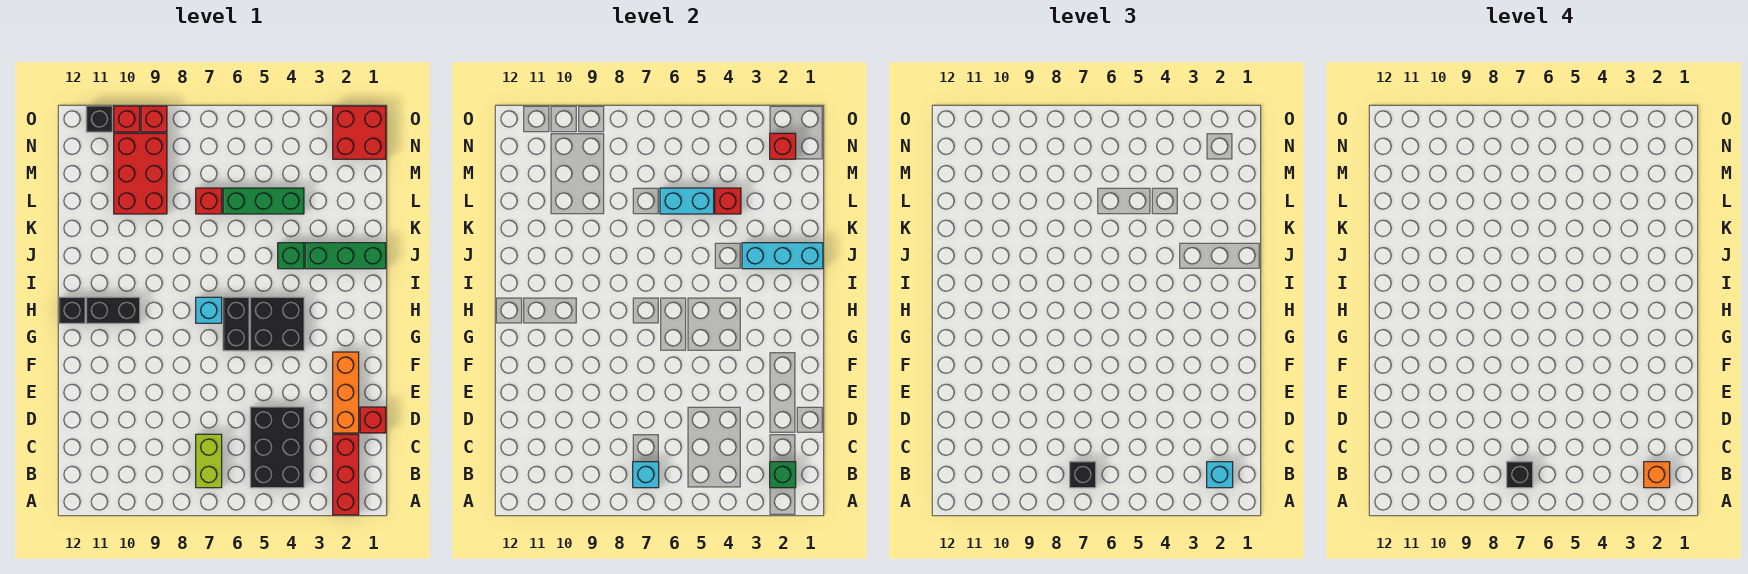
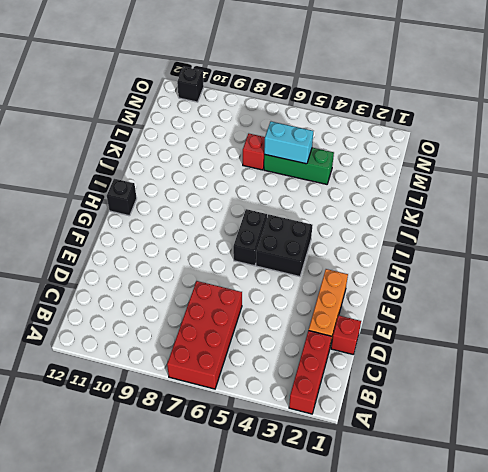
red 2x4 brick [167,281,242,389] -> lime 1x2 brick [196,434,222,488]
none -> black 2x3 brick [250,407,304,488]
none -> cyan 1x1 brick [196,297,222,323]
none -> black 1x2 brick [86,297,140,323]

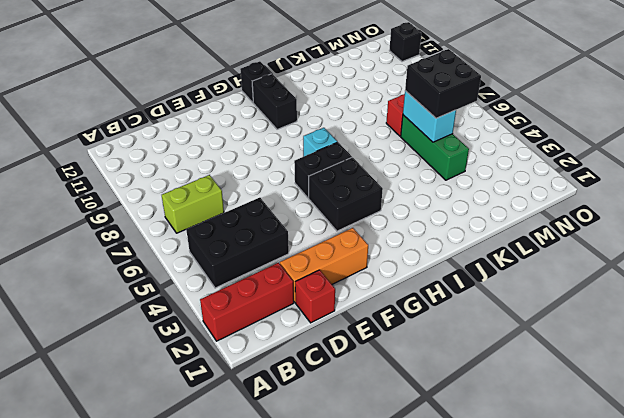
black 2x2 brick [405,49,481,118] -> none
none -> green 1x3 brick [305,243,386,269]
none -> green 1x1 brick [278,243,304,269]
none -> red 2x3 brick [114,133,167,214]

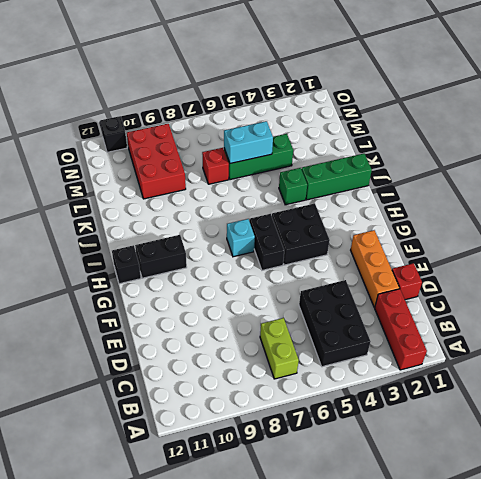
none -> red 2x2 brick [333,106,386,159]
none -> red 1x1 brick [141,106,167,132]
none -> red 1x1 brick [114,106,140,132]

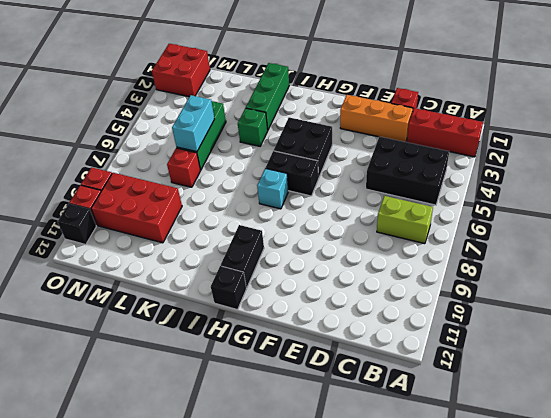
none -> green 1x1 brick [770,462,796,488]
none -> cyan 1x1 brick [633,462,659,488]
none -> cyan 1x3 brick [742,243,823,269]

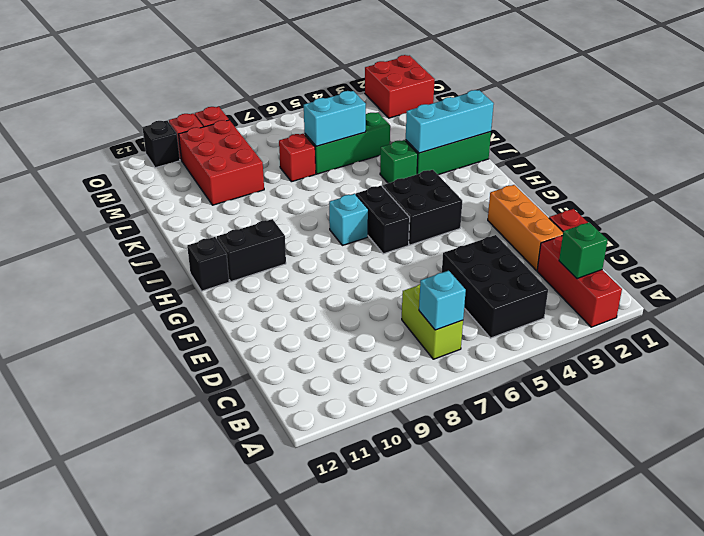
none -> red 1x1 brick [715,188,741,214]
none -> red 1x1 brick [770,133,796,159]
none -> cyan 1x1 brick [1207,462,1233,488]

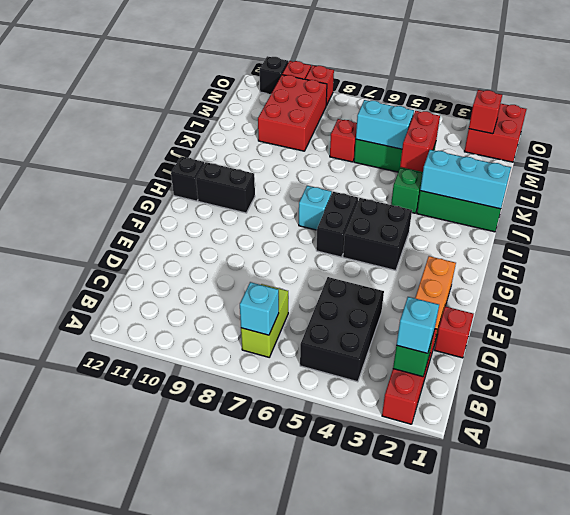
red 1x2 brick [400,111,440,172] -> red 1x1 brick [715,188,741,214]
none -> black 1x1 brick [1070,462,1096,488]
none -> orange 1x1 brick [1644,462,1670,488]
none -> black 1x1 brick [1507,462,1533,488]

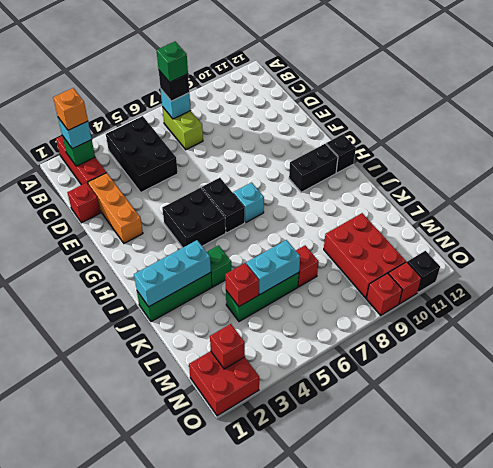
green 1x1 brick [156,42,188,82] -> black 1x1 brick [1507,462,1533,488]

